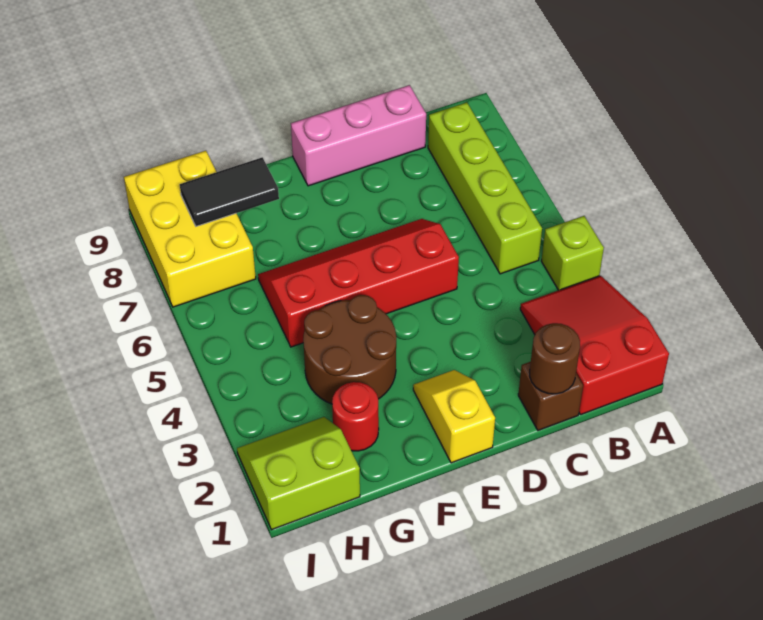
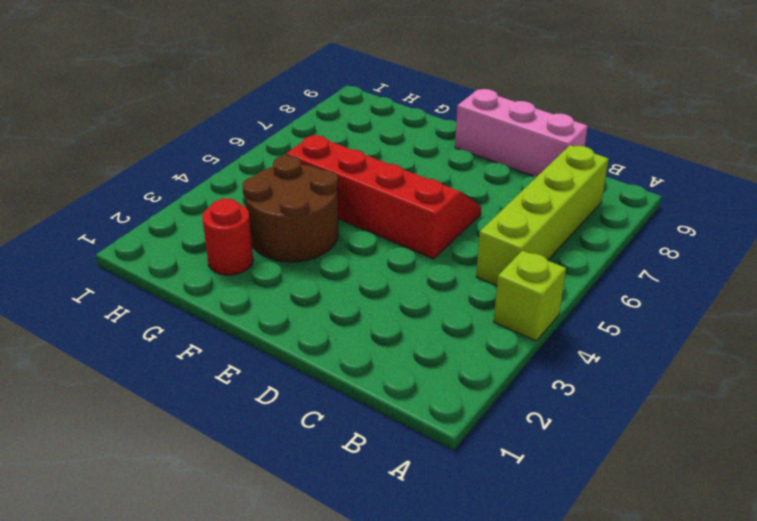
none -> red 2x3 slope [520,276,669,415]
none -> brown 1x1 brick [518,362,583,430]
none -> yellow 1x2 slope [413,370,495,463]

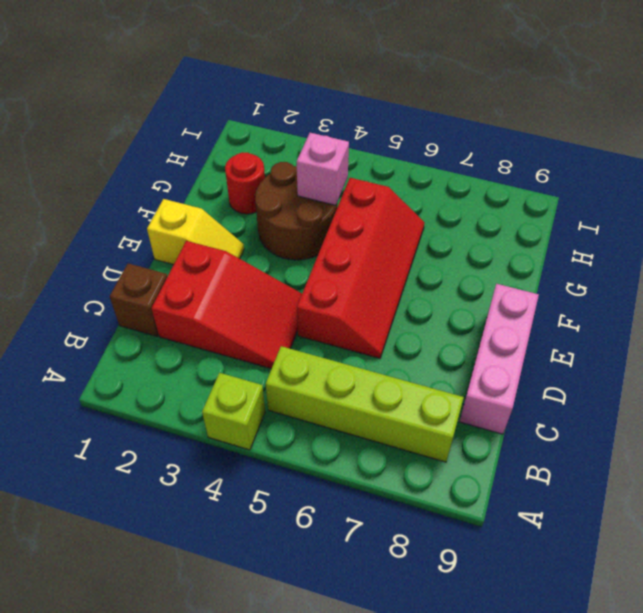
red 2x3 slope [151,241,302,369] -> red 2x3 slope moved to [520,276,669,415]
pink 1x1 brick [297,133,349,205] -> none
none -> lime 2x2 slope [237,417,360,530]
none -> yellow 2x3 brick [124,151,256,307]
none -> brown 1x1 round brick [530,323,580,394]

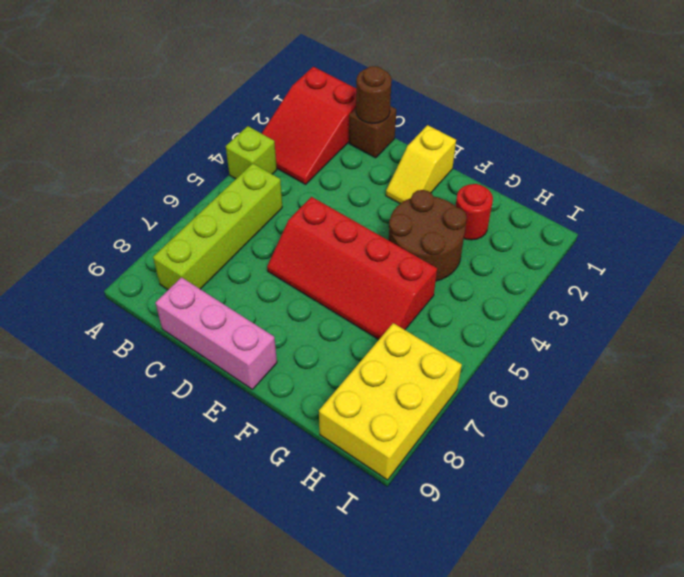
none -> lime 2x2 slope [237,417,360,530]
none -> black 1x2 tile [180,157,279,226]

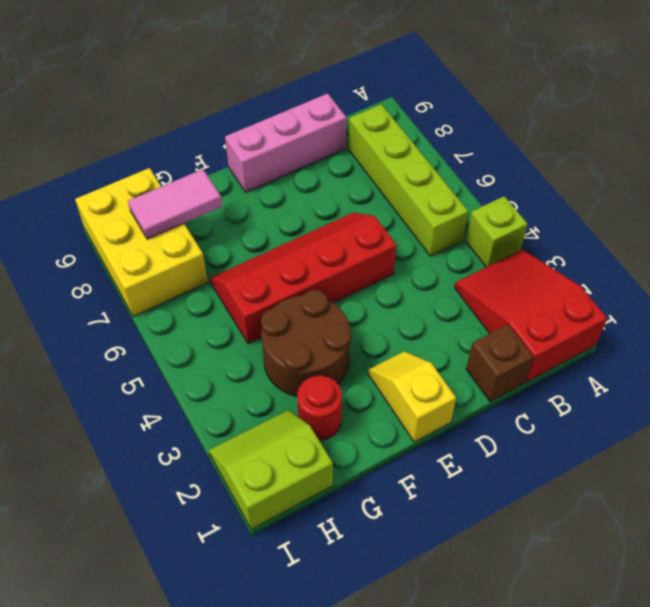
pink 1x2 tile [128,169,222,239] -> black 1x2 tile [180,157,279,226]
none -> brown 1x1 round brick [530,323,580,394]

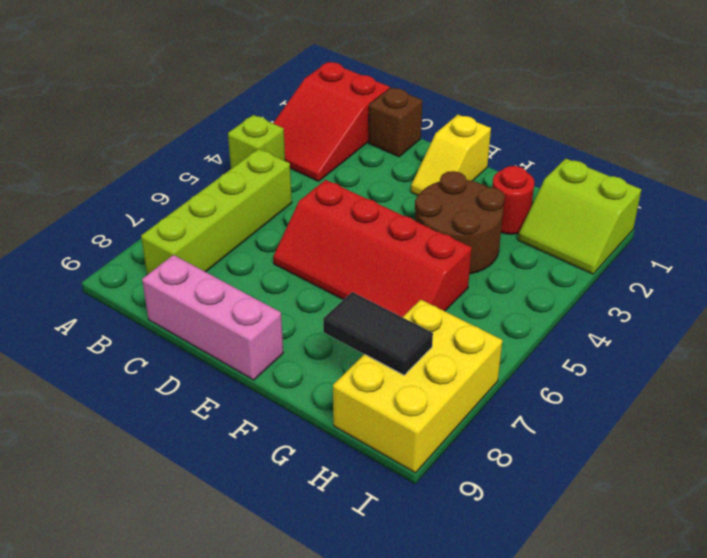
none -> brown 1x1 round brick [530,323,580,394]

